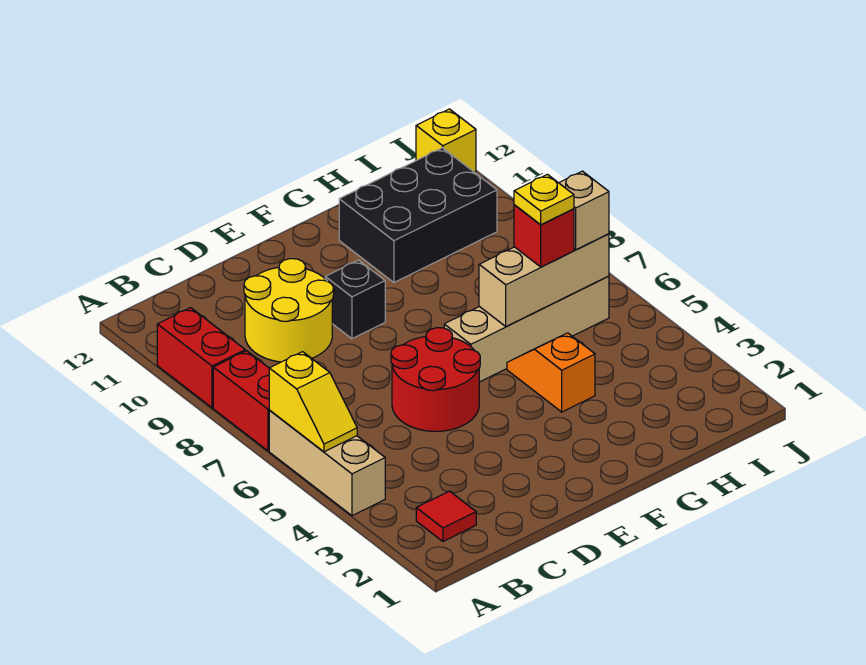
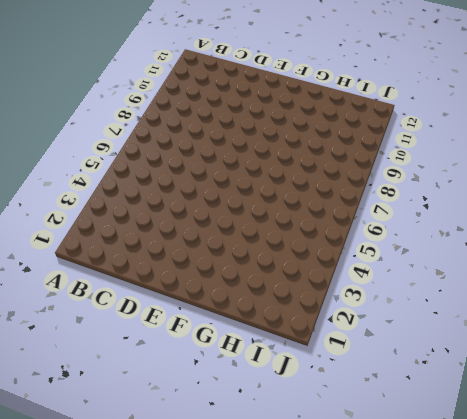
none -> tan 1x3 brick [269,411,385,516]
none -> red 1x2 brick [213,351,270,451]
none -> red 1x2 brick [157,308,245,408]

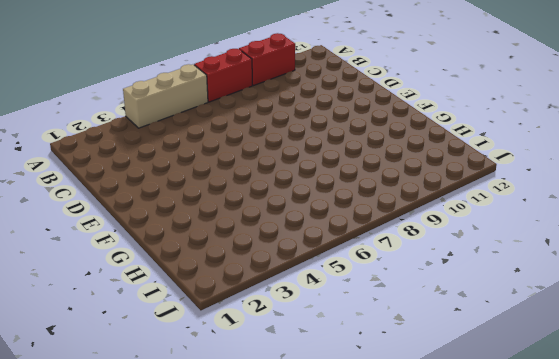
none -> red 1x1 tile [416,491,476,541]
none -> yellow 2x2 round brick [244,259,334,362]
none -> red 2x2 round brick [391,328,480,431]

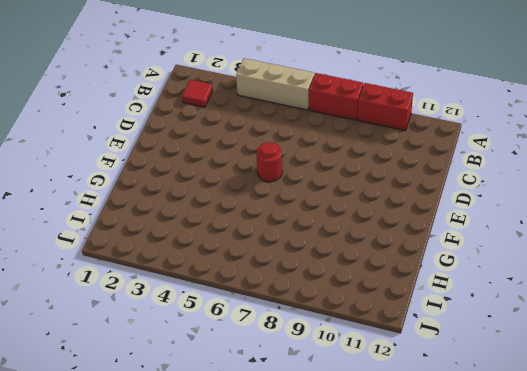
red 1x1 round brick [256,142,282,182] -> red 2x2 round brick [391,328,480,431]
none -> yellow 2x2 round brick [244,259,334,362]
none -> black 1x1 brick [325,260,385,339]
none -> tan 1x4 brick [444,276,609,382]

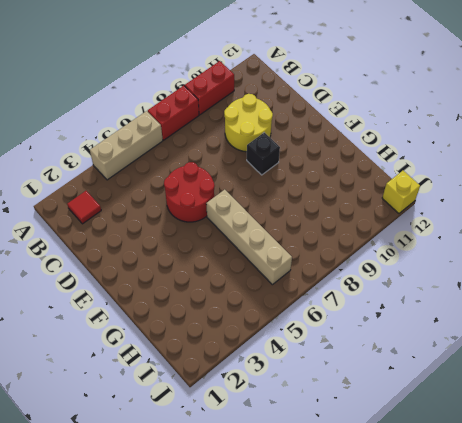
none -> orange 1x2 slope [507,333,595,412]
none -> black 2x3 brick [339,148,497,282]
none -> yellow 1x2 slope [269,352,357,452]

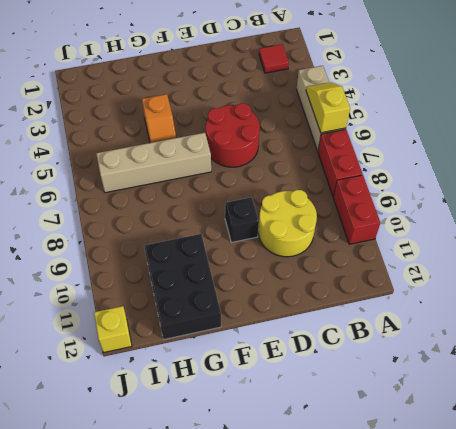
black 2x3 brick [144,234,221,339] -> black 2x3 brick turned to [339,148,497,282]
none -> tan 1x3 brick [479,234,609,326]
none -> red 1x1 brick [514,205,574,267]
none -> tan 1x1 brick [559,171,609,250]

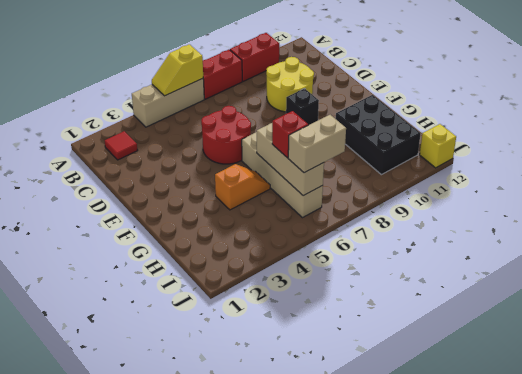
tan 1x2 brick [288,115,346,173] -> tan 1x1 brick [559,171,609,250]
none -> yellow 1x1 plate [514,174,574,225]

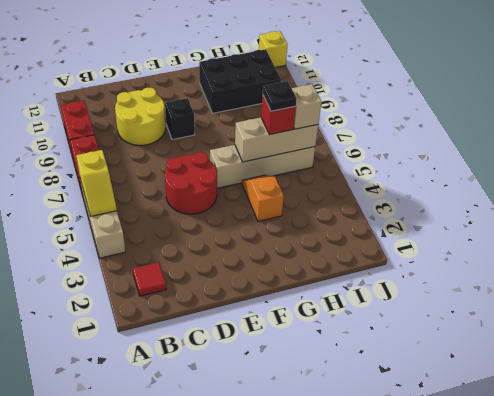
black 1x1 plate [263,81,297,111] -> yellow 1x1 plate [514,174,574,225]

